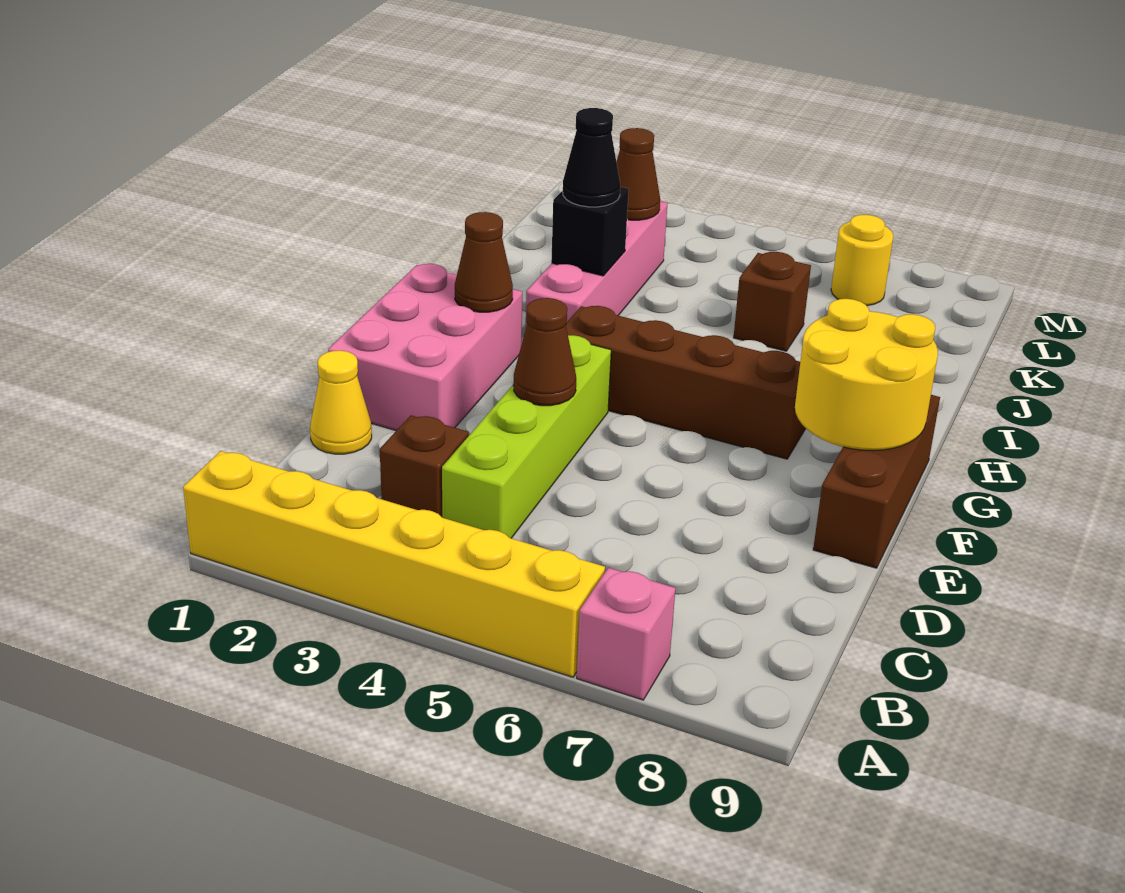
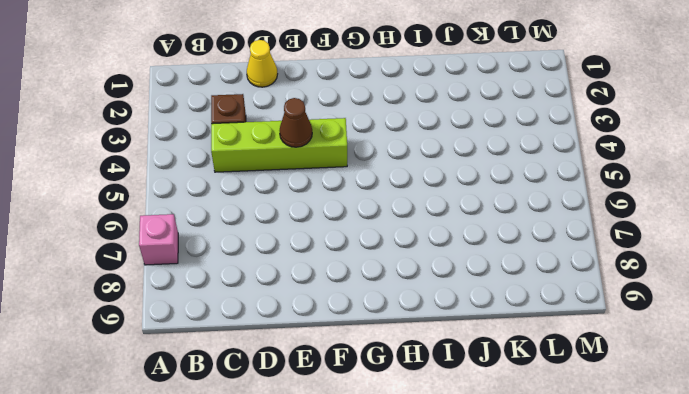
none -> yellow 1x6 brick [183,451,605,677]
none -> pink 2x3 brick [328,264,522,431]
none -> brown 1x3 brick [813,395,940,568]

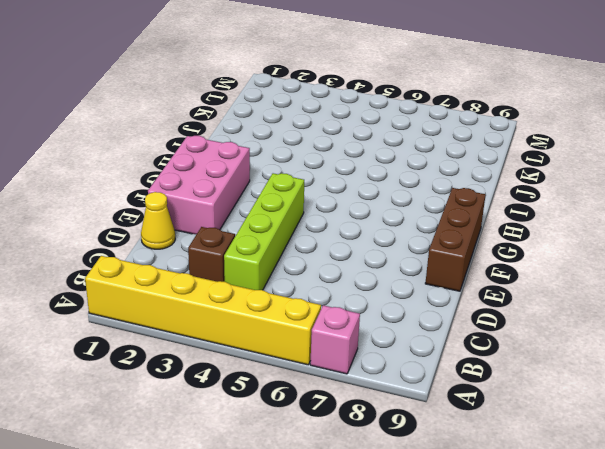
none -> brown 1x4 brick [566,306,806,459]
none -> pink 1x4 brick [526,201,668,327]
none -> brown 1x1 brick [734,252,811,351]

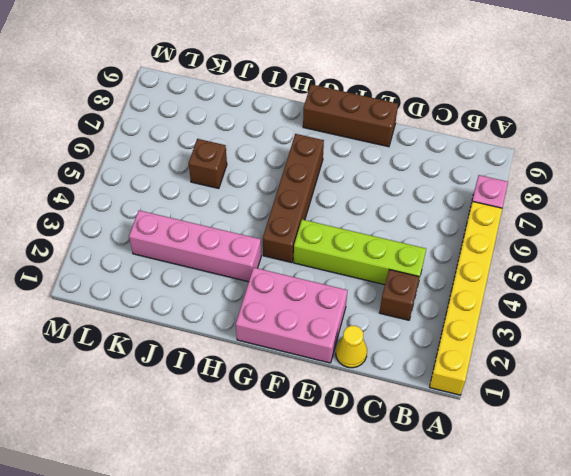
none -> yellow 1x1 round brick [831,215,893,306]
none -> brown 1x1 cone [513,298,576,406]
none -> yellow 2x2 round brick [795,299,938,451]

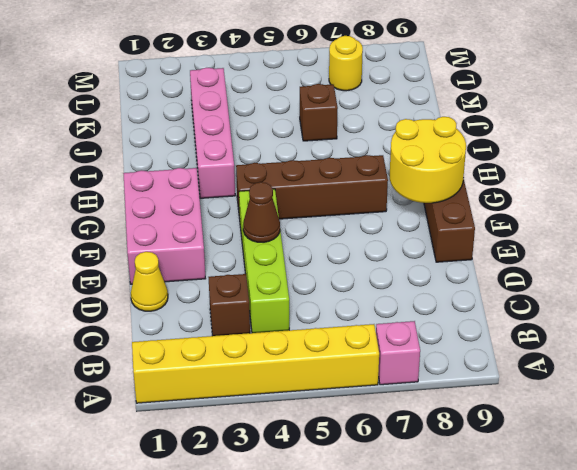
none -> brown 1x1 cone [455,212,513,312]
none -> black 1x1 brick [551,187,629,276]
none -> brown 1x1 cone [616,128,660,220]

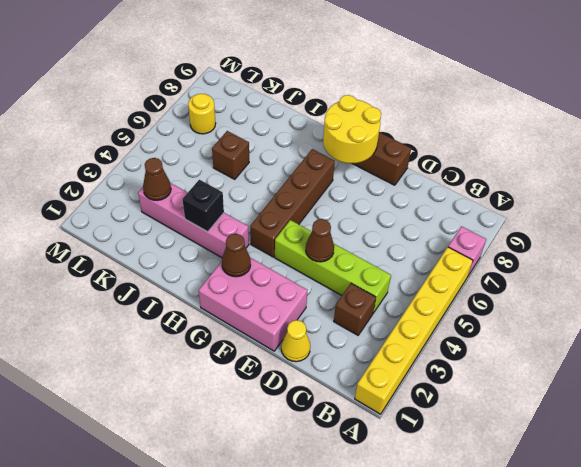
none -> black 1x1 cone [563,108,620,207]

